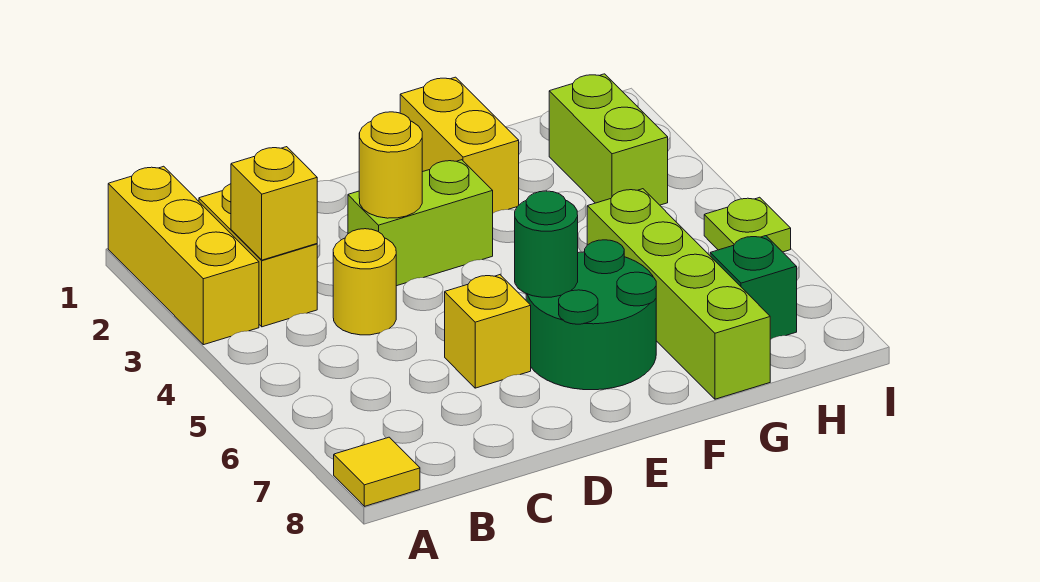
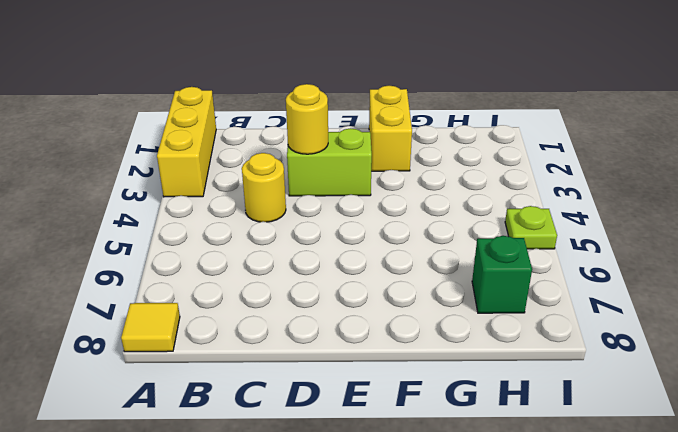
none -> yellow 1x2 brick [199,184,317,327]
none -> yellow 1x1 brick [445,275,531,388]
none -> green 2x2 round brick [526,240,656,390]

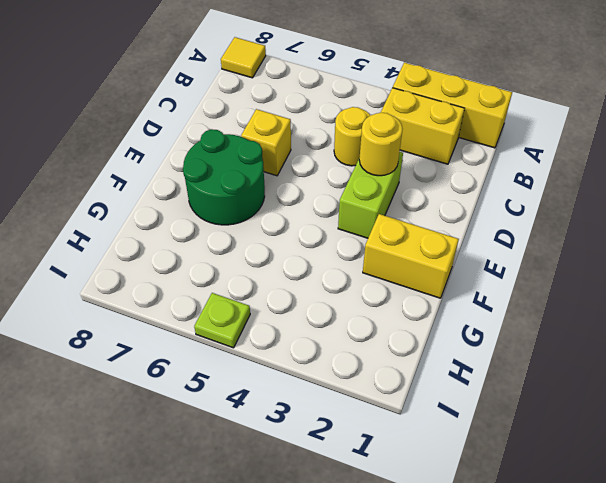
none -> lime 1x4 brick [587,189,770,399]
none -> lime 1x2 brick [549,74,668,205]
none -> green 1x1 brick [710,236,797,340]

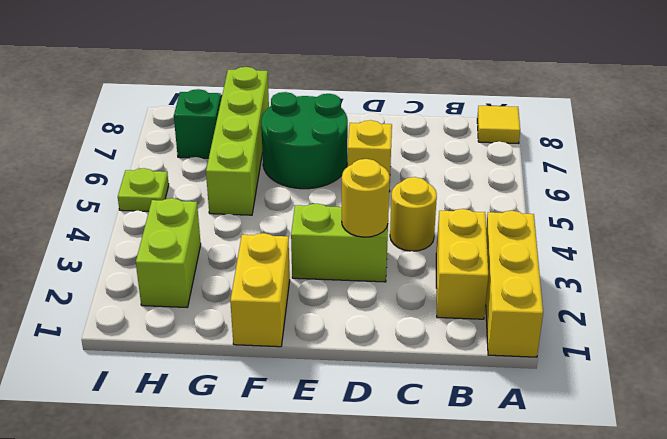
none -> yellow 1x1 brick [231,147,317,260]
none -> green 1x1 round brick [515,191,578,297]

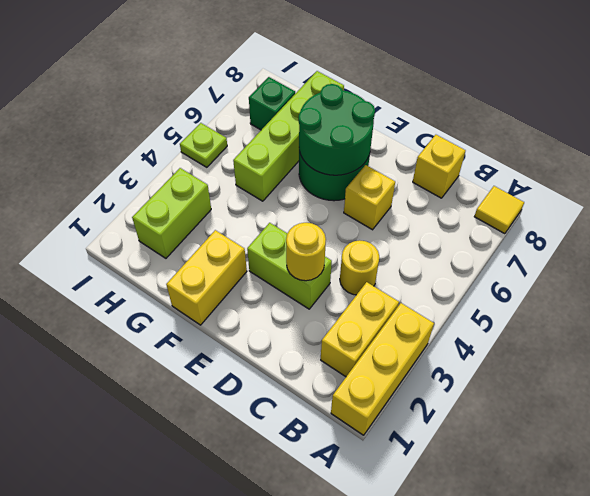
yellow 1x1 brick [413,135,466,198] -> yellow 1x1 brick moved to [231,147,317,260]
green 2x2 round brick [298,84,375,175] -> green 1x1 round brick [515,191,578,297]

